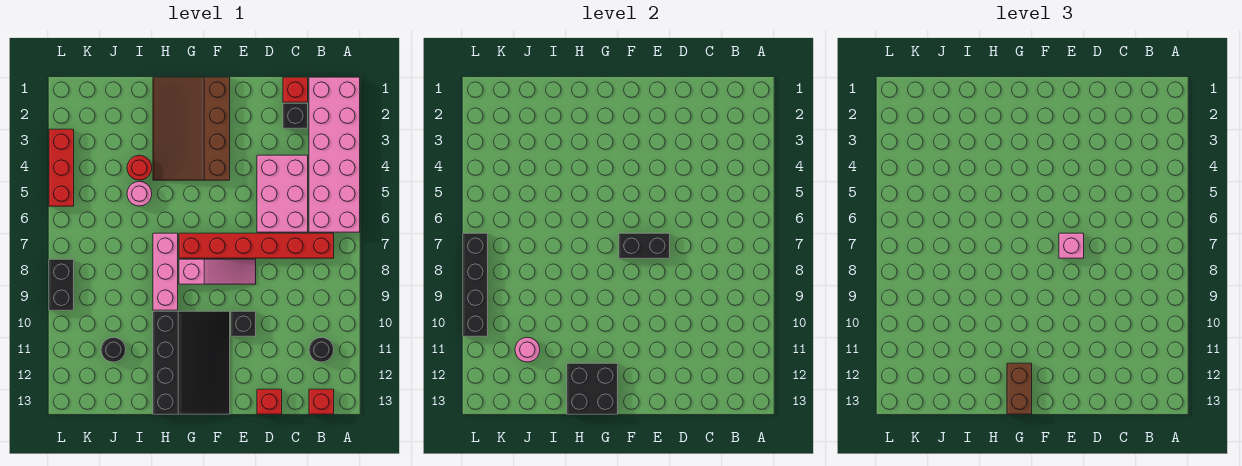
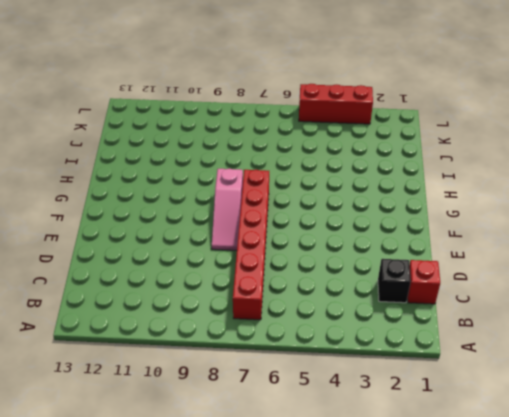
none -> pink 2x6 brick [309,77,360,232]
none -> black 1x1 round brick [309,337,334,362]
none -> red 1x1 brick [309,389,334,414]

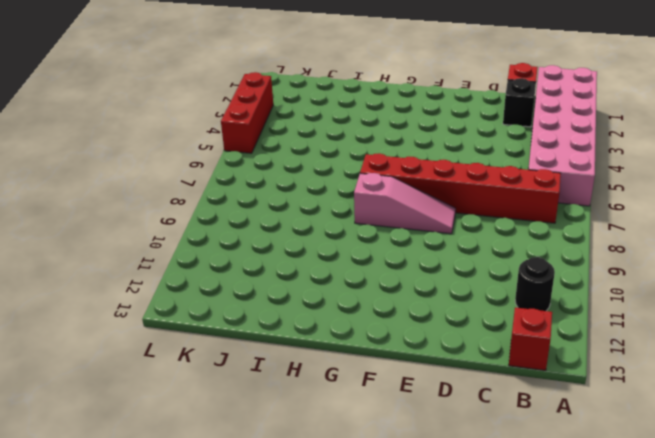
none -> pink 2x3 brick [257,155,308,232]
none -> red 1x1 brick [257,389,282,414]
none -> black 1x1 brick [231,311,256,336]

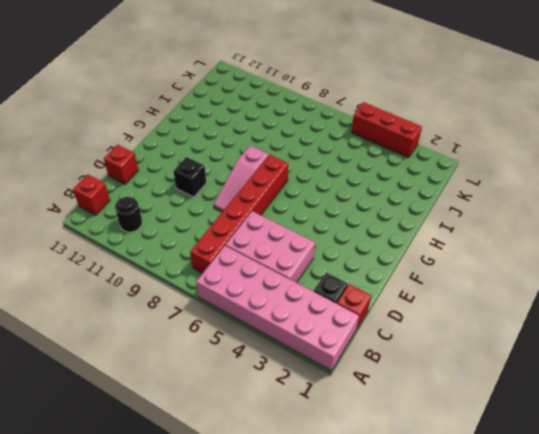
none -> brown 3x4 slope [153,77,230,180]
none -> black 3x4 slope [153,311,230,414]
none -> pink 1x3 brick [153,233,178,310]

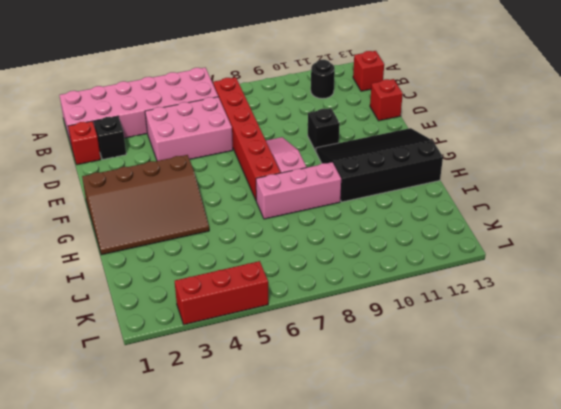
none -> red 1x1 round brick [127,155,152,180]
none -> pink 1x1 round brick [127,181,152,206]
none -> black 1x1 round brick [101,337,126,362]

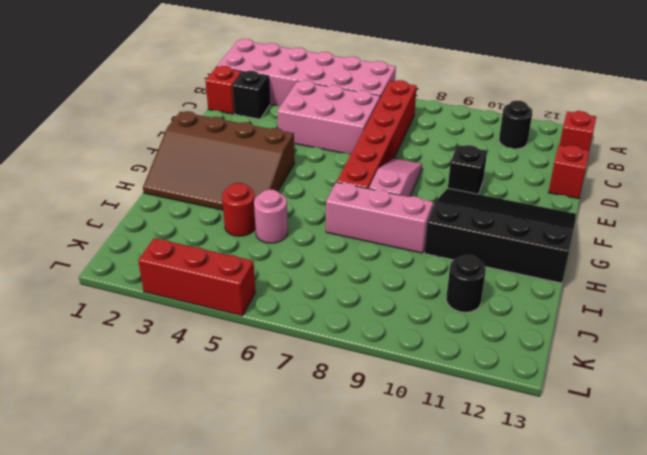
none -> black 1x2 brick [49,259,74,310]
none -> black 1x2 brick [619,233,670,258]
none -> black 2x2 brick [567,363,618,414]

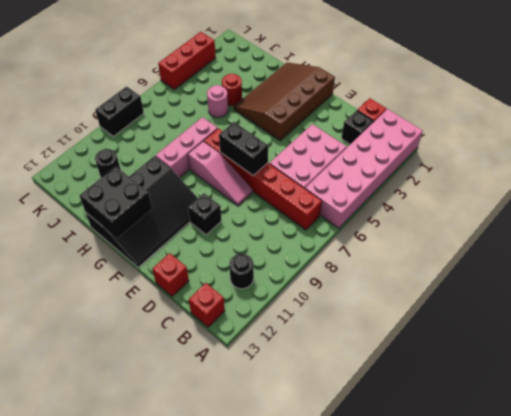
none -> pink 1x1 round brick [515,337,540,362]
none -> black 1x4 brick [463,233,488,336]
none -> pink 1x1 brick [1059,233,1084,258]

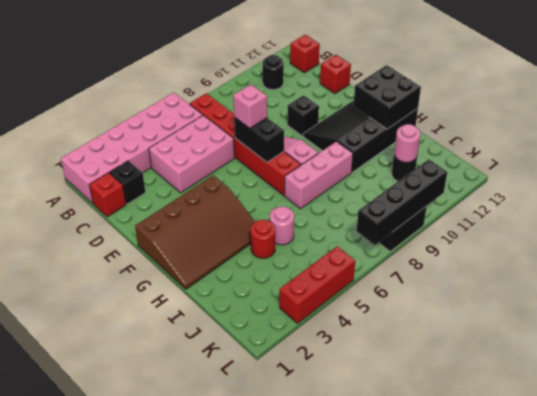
none -> brown 1x2 brick [1007,363,1032,414]

